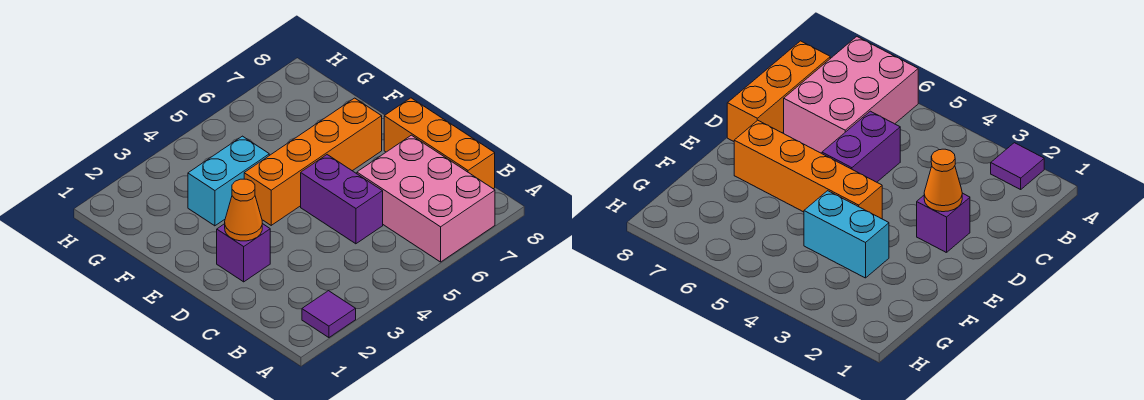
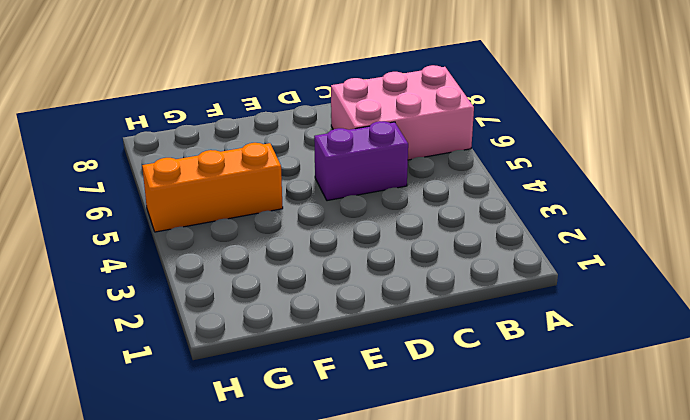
orange 1x3 brick [142,143,283,232] -> orange 1x3 brick moved to [384,98,495,189]
none -> purple 1x1 tile [302,291,356,338]
none -> purple 1x1 brick [217,224,270,282]

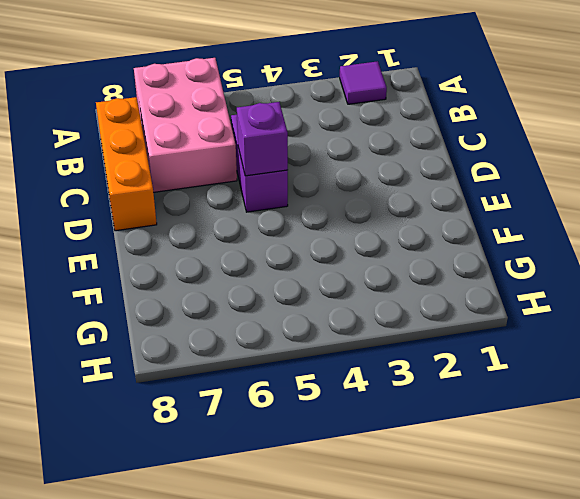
purple 1x1 brick [237,102,288,176] -> purple 1x1 brick moved to [217,224,270,282]
none -> orange 1x4 brick [244,98,382,225]
none -> cyan 1x2 brick [188,136,269,226]

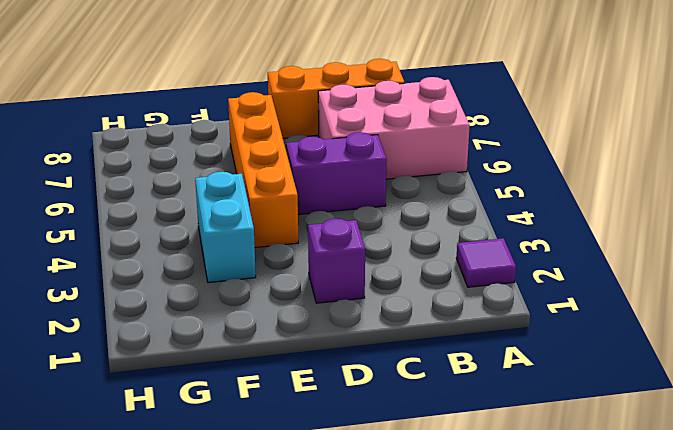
none -> orange 1x1 cone [225,179,262,241]

